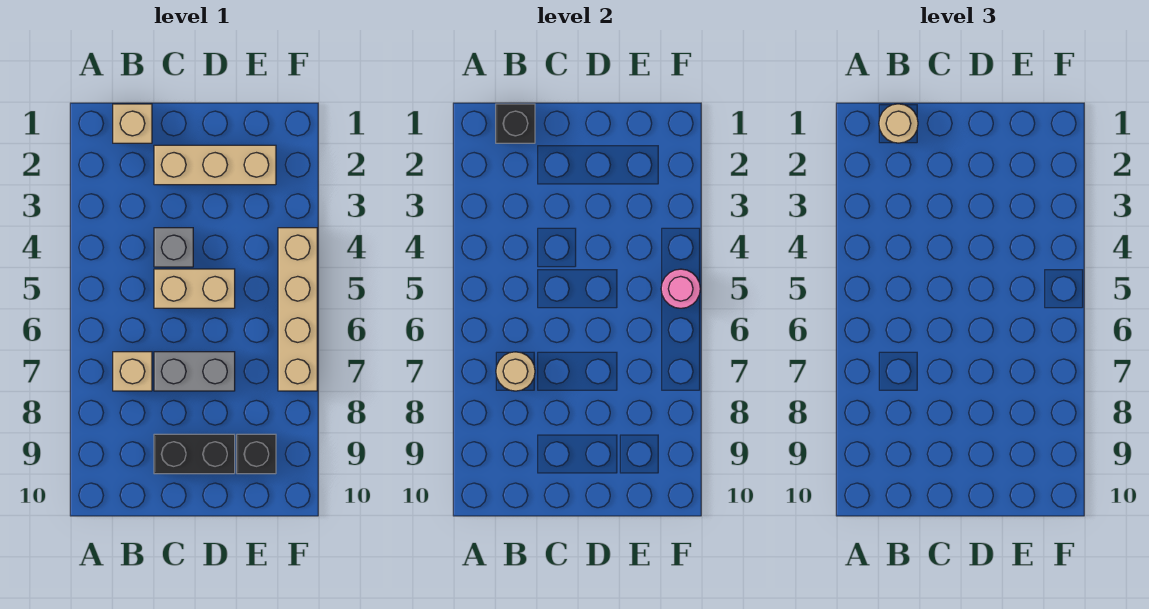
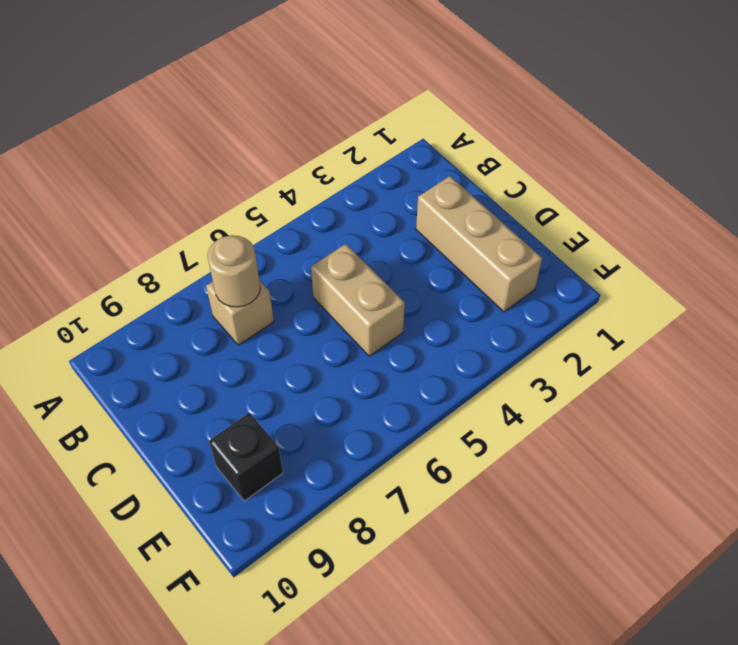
none -> tan 1x1 brick [113,104,152,143]
none -> grey 1x1 brick [154,228,193,267]
none -> grey 1x2 brick [154,352,235,391]

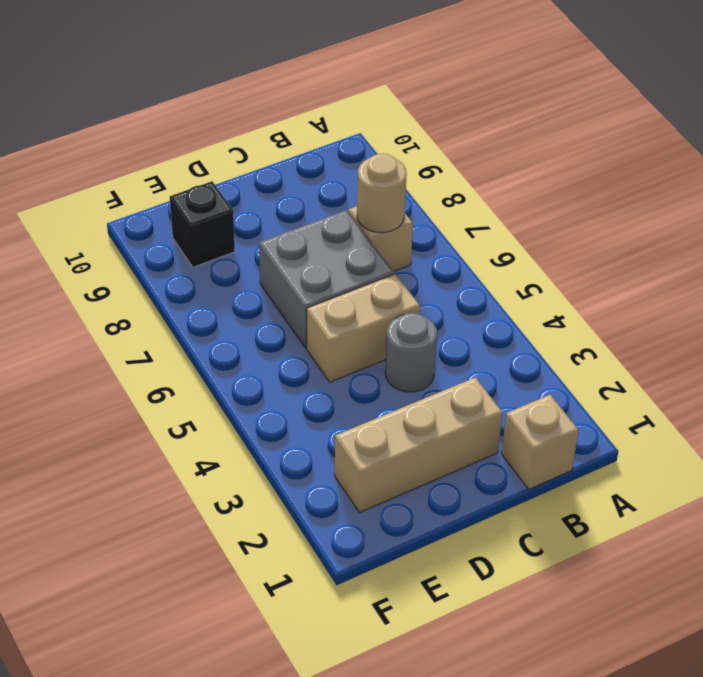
grey 1x1 round brick [385,313,437,392] -> grey 1x1 brick [154,228,193,267]
grey 2x2 brick [259,210,394,348] -> grey 1x2 brick [154,352,235,391]
none -> black 1x2 brick [154,434,235,474]
none -> tan 1x4 brick [278,228,317,391]
none -> black 1x1 brick [496,104,535,143]

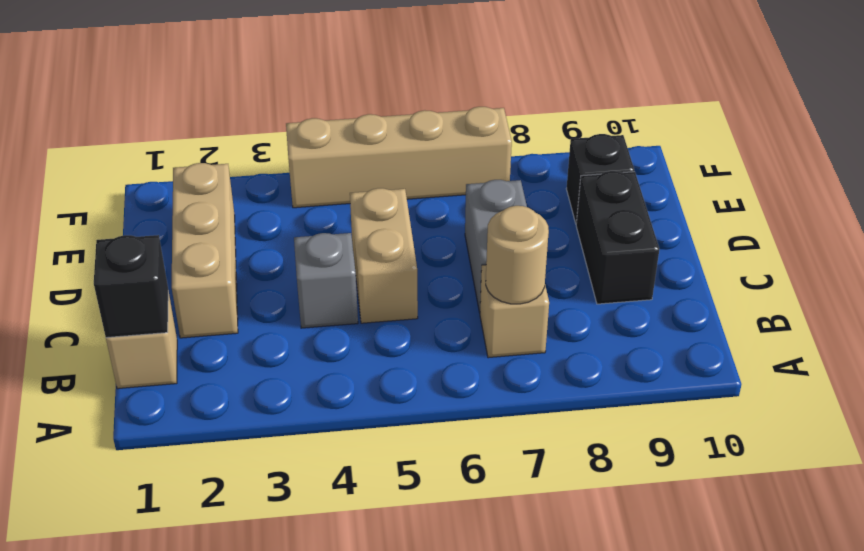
none -> pink 1x1 round brick [661,269,700,308]
none -> tan 1x1 round brick [879,104,918,143]

